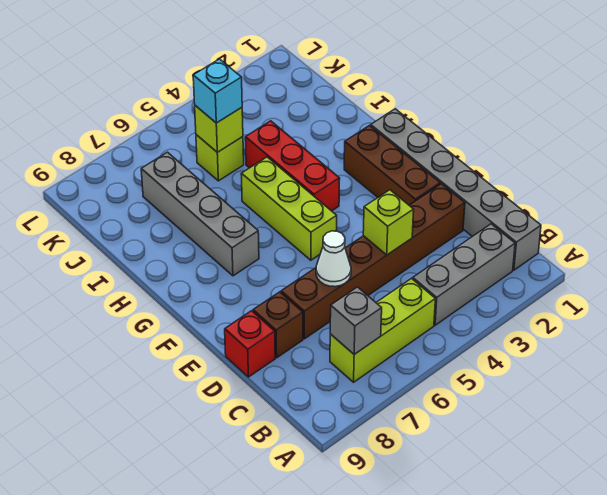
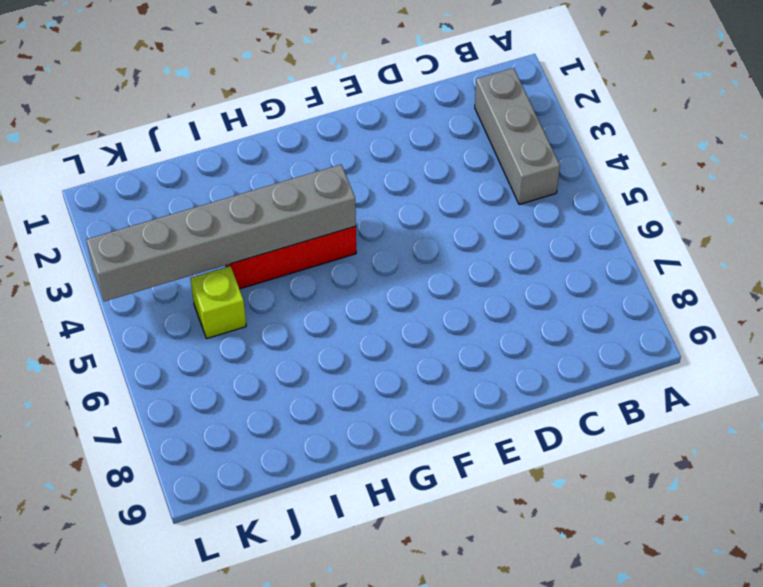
grey 1x6 brick [86,165,356,301] -> grey 1x6 brick moved to [371,109,541,270]
none -> lime 1x3 brick [330,279,435,382]
none -> brown 1x6 brick [281,184,465,339]
none -> brown 1x1 brick [253,292,303,358]

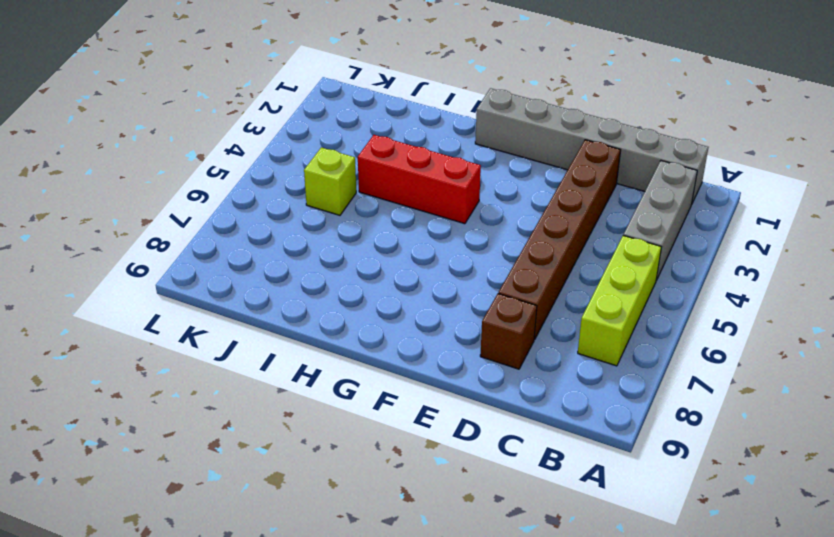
none -> red 1x1 brick [225,311,275,377]
none -> brown 1x3 brick [344,126,440,205]
none -> lime 1x3 brick [241,157,337,260]

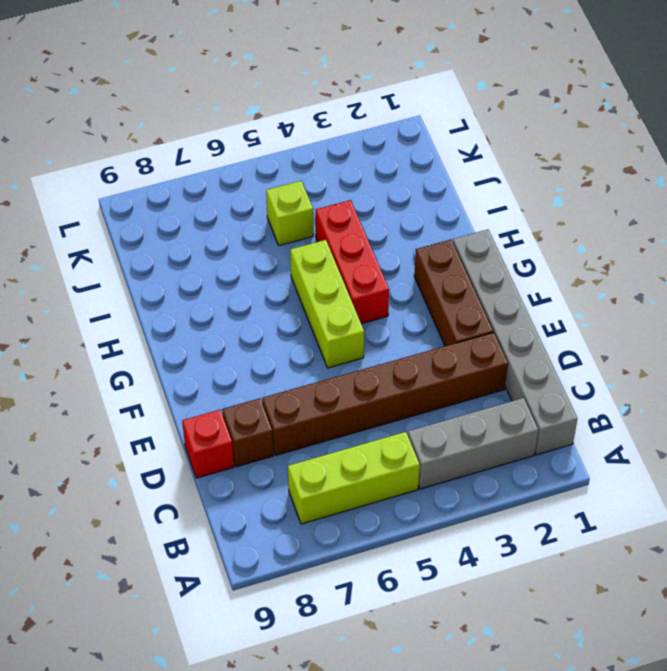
none -> grey 1x4 brick [141,152,259,276]
none -> grey 1x1 brick [330,287,382,354]
none -> lime 1x1 brick [363,190,414,255]

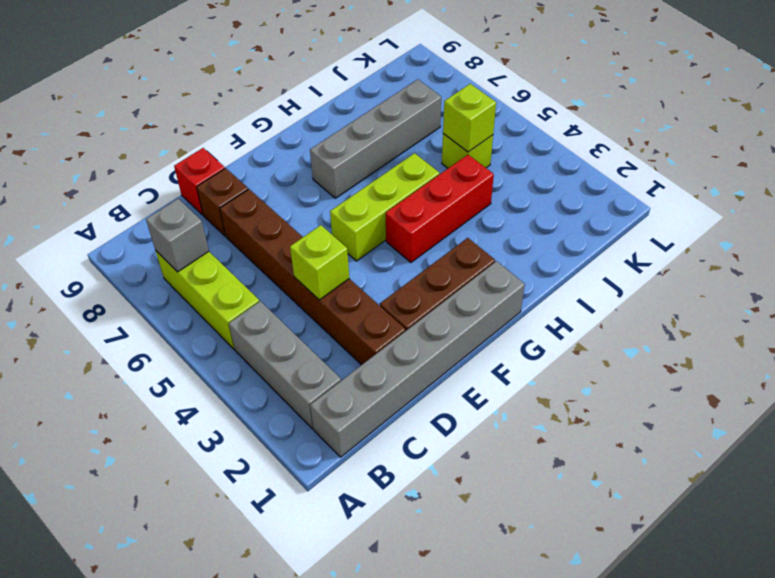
none -> white 1x1 cone [316,231,351,287]
none -> cyan 1x1 brick [193,59,242,123]

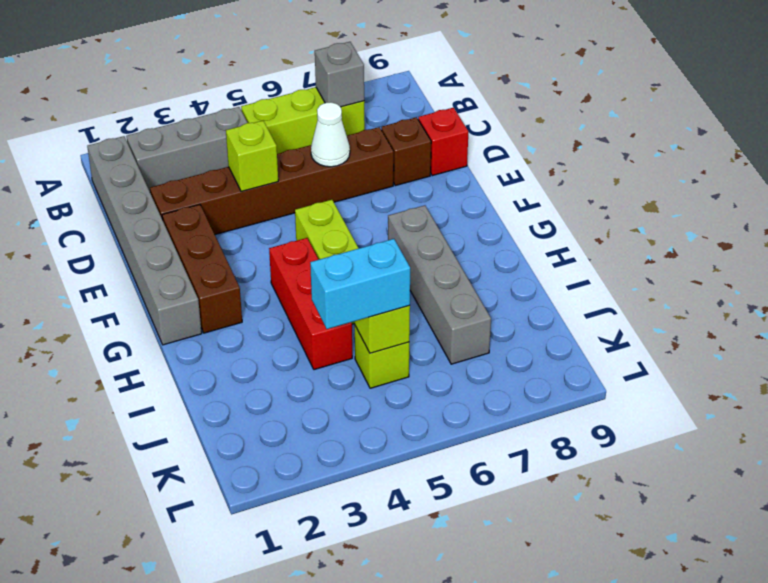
cyan 1x2 brick [310,239,410,329] -> cyan 1x1 brick [193,59,242,123]

